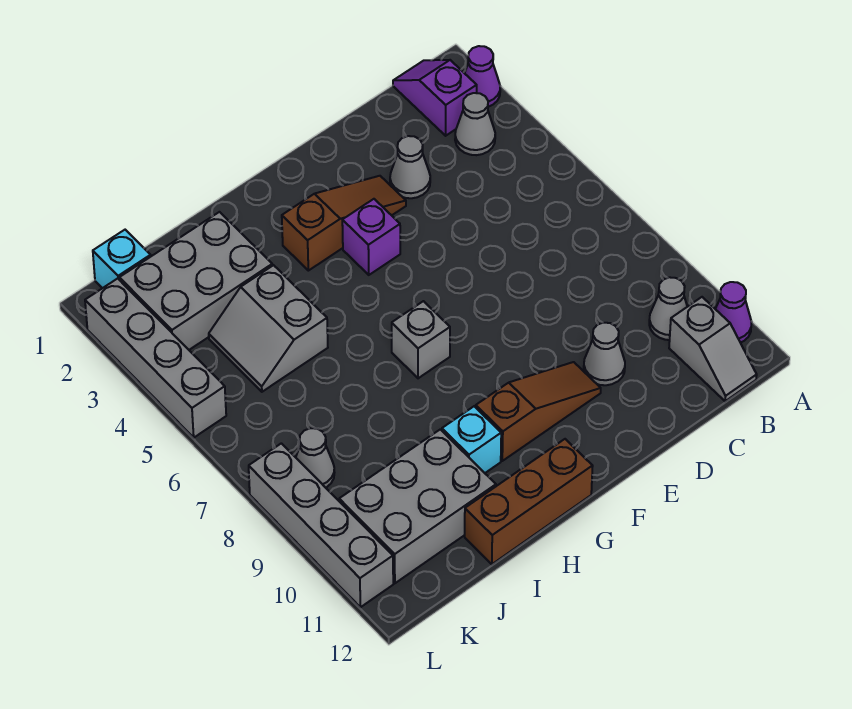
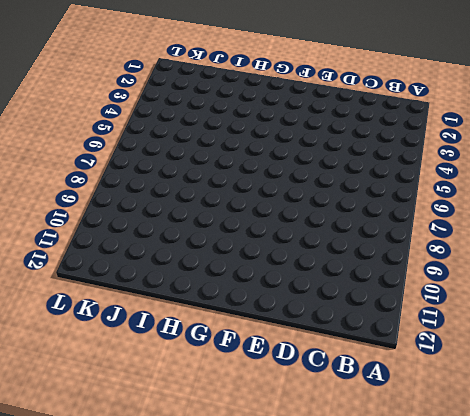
none -> purple 1x1 cone [465,46,500,107]
none -> purple 1x1 cone [716,282,752,343]
none -> purple 1x2 slope [393,60,477,136]

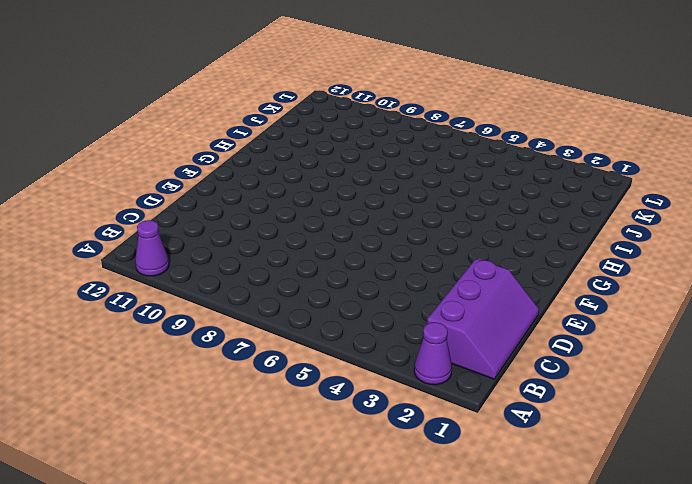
purple 2x3 slope [427,259,539,379] -> purple 1x2 slope [393,60,477,136]
none -> grey 1x1 cone [455,93,495,155]
none -> grey 1x1 cone [649,277,687,340]
none -> grey 1x2 slope [669,297,757,401]

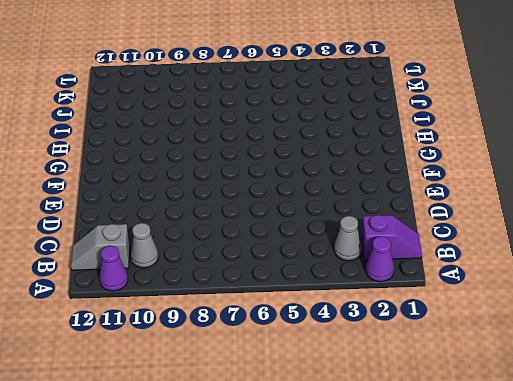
none -> grey 1x1 cone [390,136,430,198]
none -> grey 1x1 cone [584,323,625,385]
none -> brown 1x3 slope [282,176,406,271]

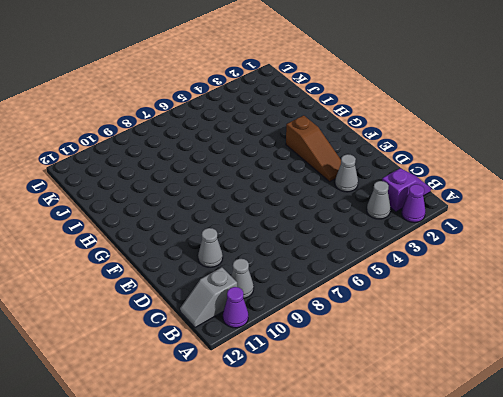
none -> brown 1x3 slope [476,362,601,461]
none -> purple 1x1 brick [342,199,400,275]
none -> grey 1x1 brick [392,301,450,378]

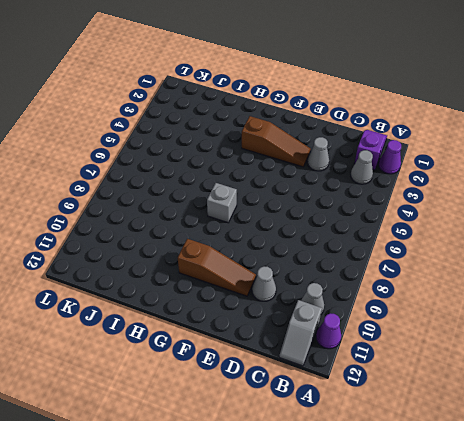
none -> purple 1x1 brick [342,199,400,275]
none -> brown 1x3 brick [465,439,593,564]
none -> cyan 1x1 brick [442,406,501,473]

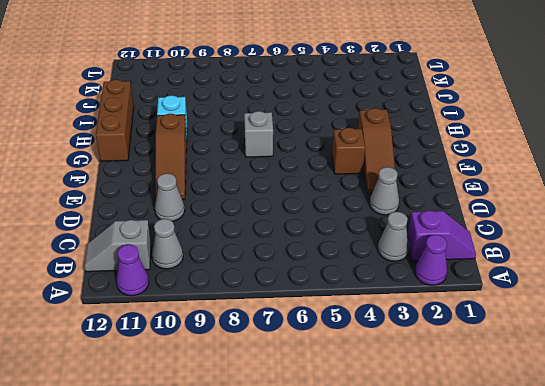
brown 1x1 brick [332,128,365,174] -> purple 1x1 brick [342,199,400,275]
none -> grey 2x3 brick [119,212,272,350]
none -> grey 2x2 slope [209,265,328,392]
none -> grey 2x3 brick [339,429,496,583]

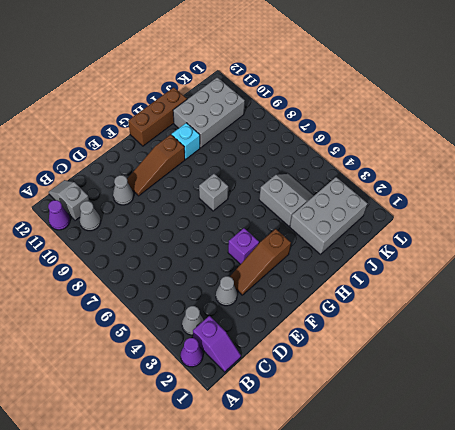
none -> cyan 1x1 brick [93,230,151,288]
none -> grey 1x1 cone [296,428,335,488]
none -> grey 1x4 brick [85,278,226,438]

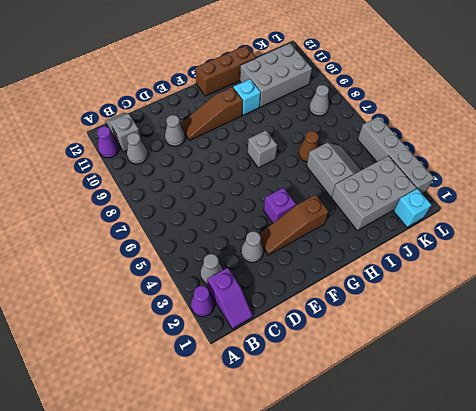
brown 1x1 cone [298,131,319,162] -> none
none -> grey 1x4 brick [249,443,393,607]

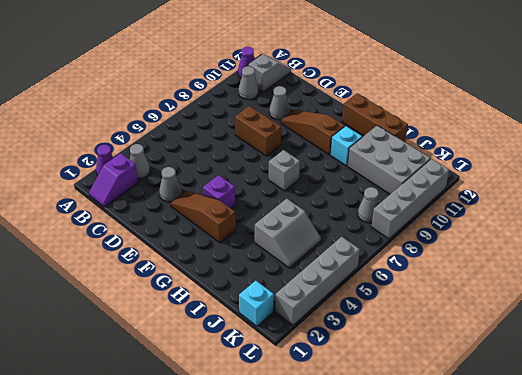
brown 1x2 brick [235,106,281,156] -> none
none -> grey 2x3 brick [119,212,272,350]

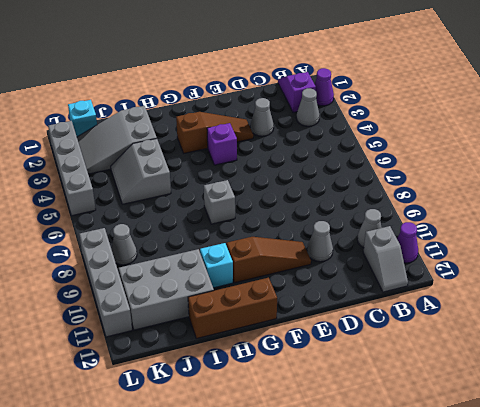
grey 2x3 slope [77,106,157,174] -> grey 2x3 brick [119,212,272,350]

